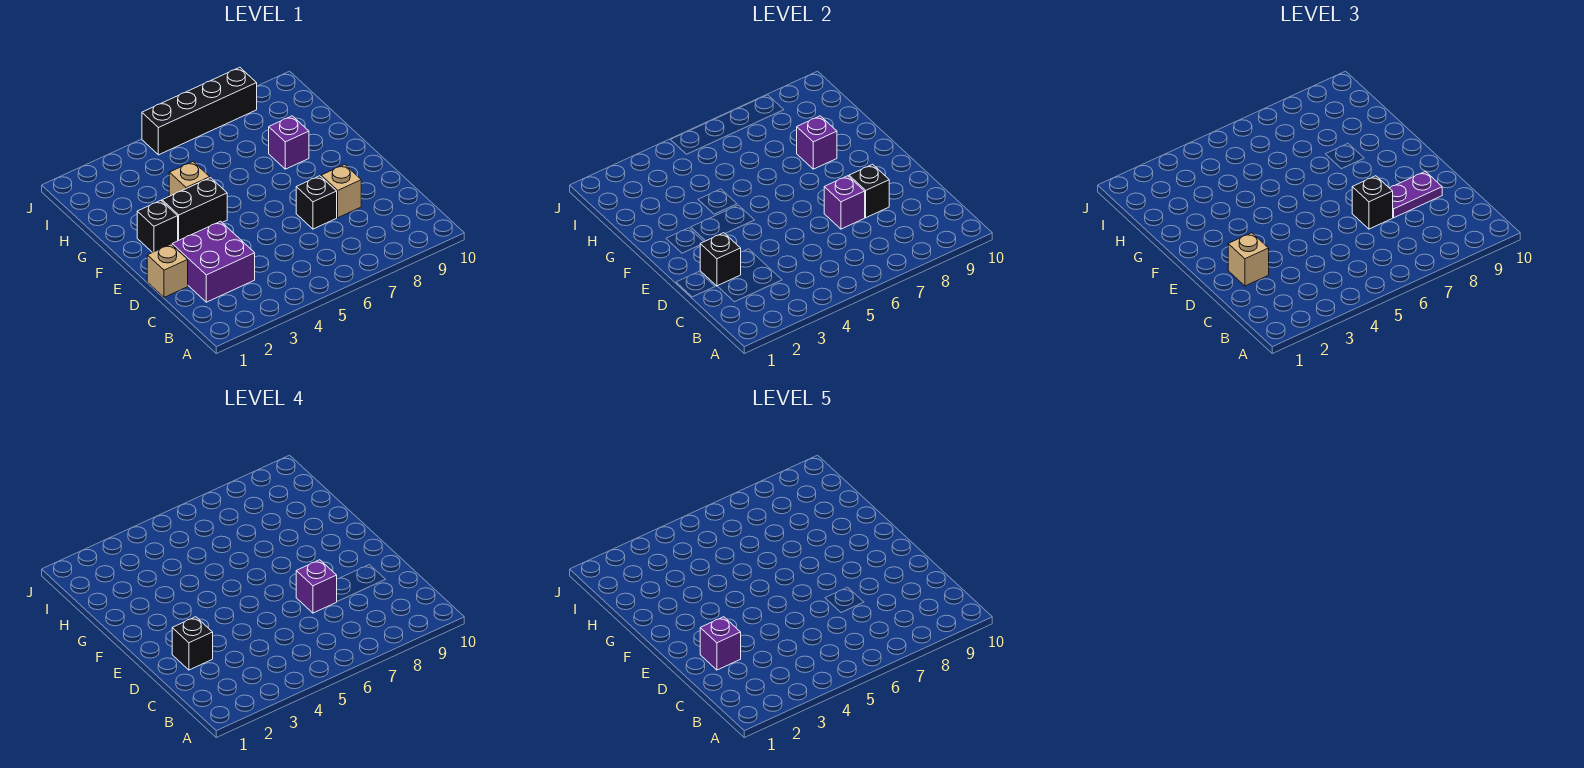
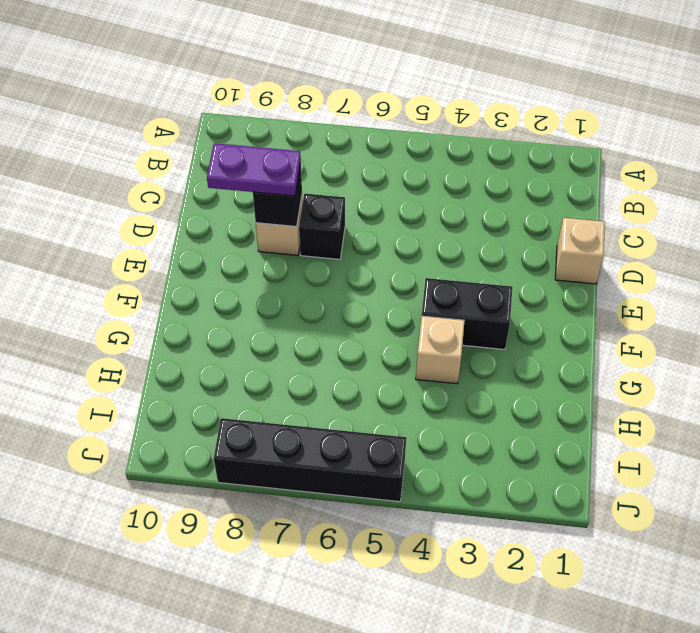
none -> purple 2x2 brick [172,221,255,302]
none -> black 1x1 brick [137,200,178,253]
none -> purple 1x1 brick [269,116,309,169]

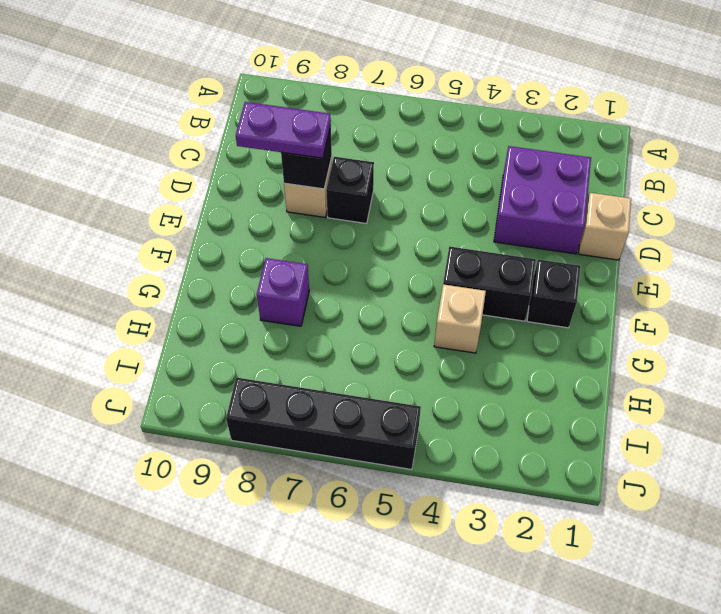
none -> black 1x1 brick [700,233,741,286]
none -> purple 1x1 brick [824,176,865,229]
none -> purple 1x1 brick [797,116,837,169]

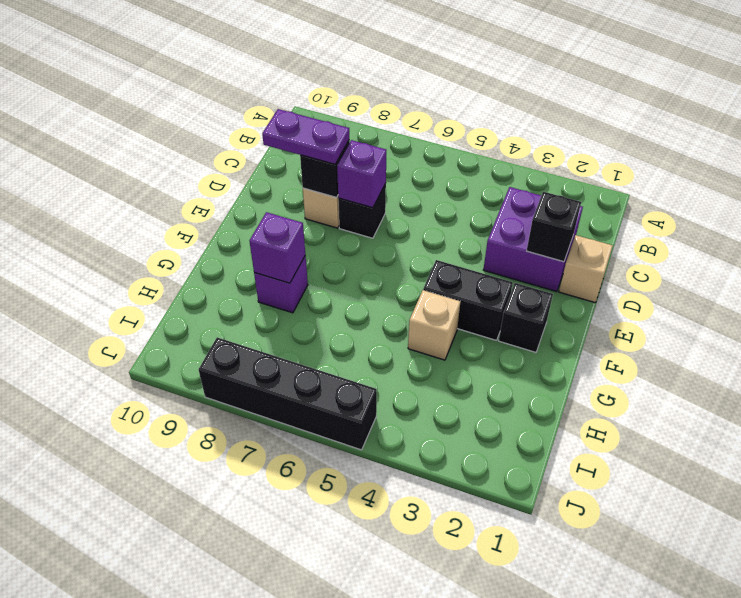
none -> tan 1x1 brick [1228,233,1269,286]
none -> black 1x1 brick [1352,176,1393,229]
none -> black 1x1 brick [172,617,213,670]

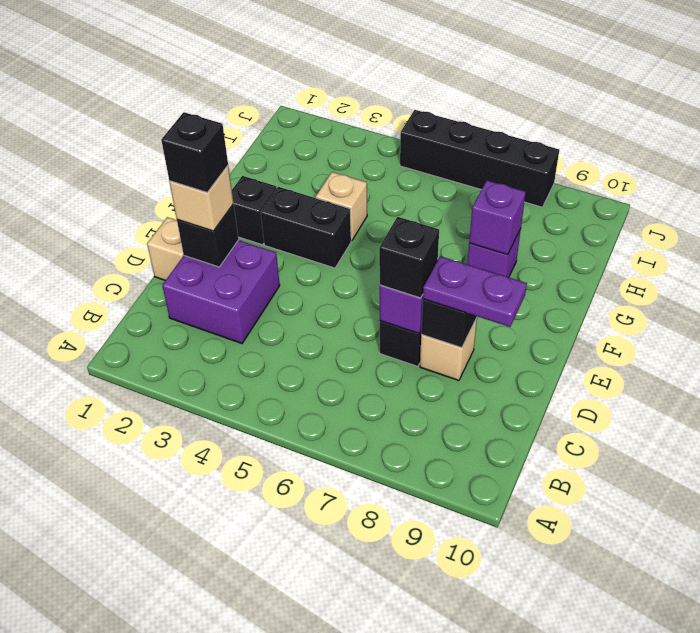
none -> purple 1x1 brick [296,560,337,613]
none -> purple 1x1 brick [700,617,741,670]

